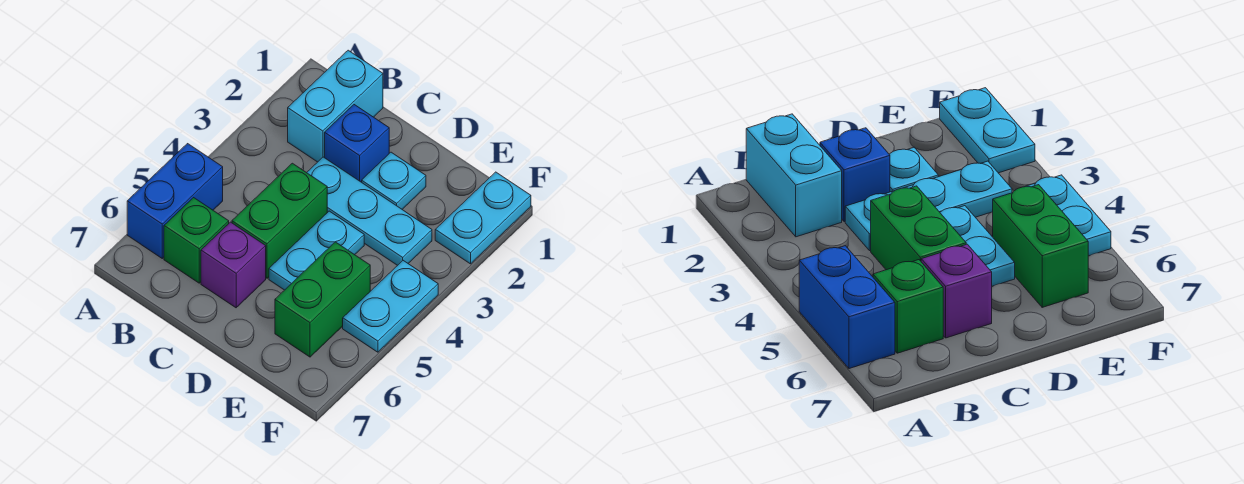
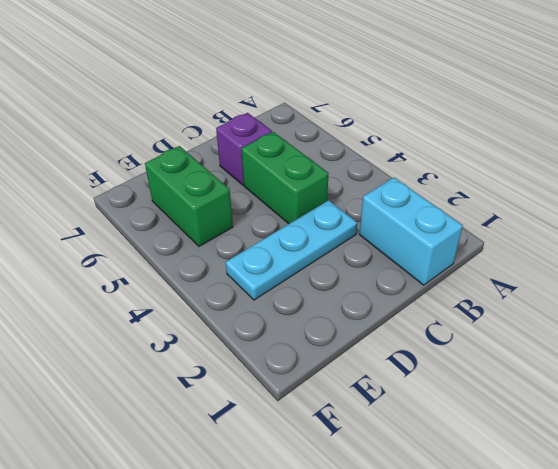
none -> blue 1x2 brick [127,144,223,258]
none -> green 1x1 brick [164,198,229,283]
none -> blue 1x1 brick [325,105,389,182]

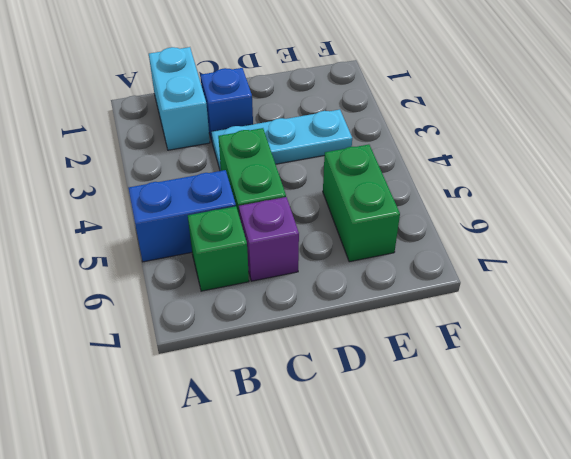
blue 1x2 brick [128,170,236,262] -> blue 1x2 brick turned to [127,144,223,258]
none -> cyan 1x1 plate [362,152,426,209]
none -> cyan 1x2 plate [269,211,364,290]
none -> cyan 1x2 plate [435,172,531,264]

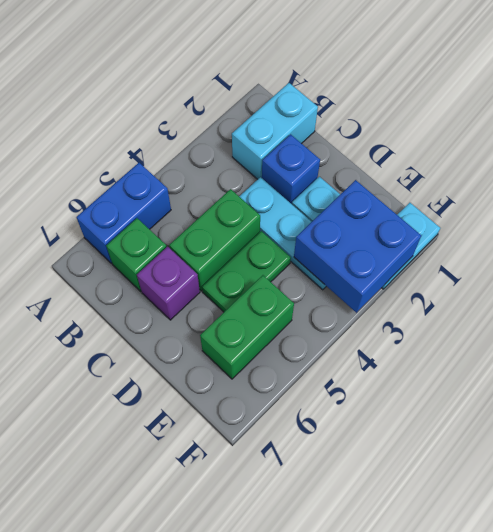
green 1x2 plate [202,231,291,312] -> cyan 1x2 plate [269,211,364,290]
blue 2x2 brick [294,180,421,313] -> none
none -> cyan 1x2 plate [343,261,438,352]

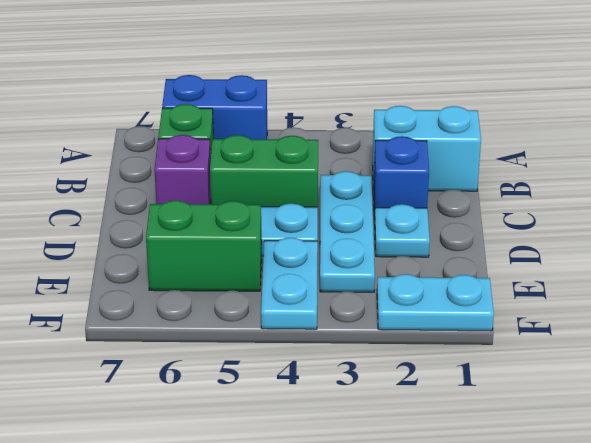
cyan 1x2 plate [261,238,318,329] -> cyan 1x2 plate turned to [343,261,438,352]

